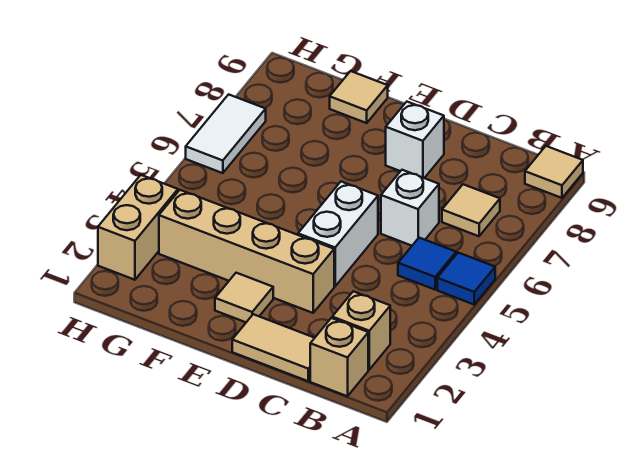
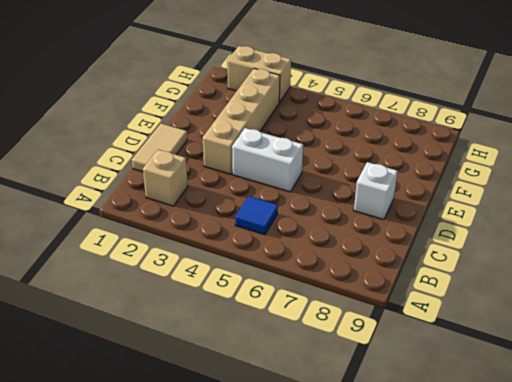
none -> blue 1x1 tile [437,253,495,304]
none -> tan 1x1 tile [525,146,583,198]
none -> tan 1x1 brick [310,318,368,396]

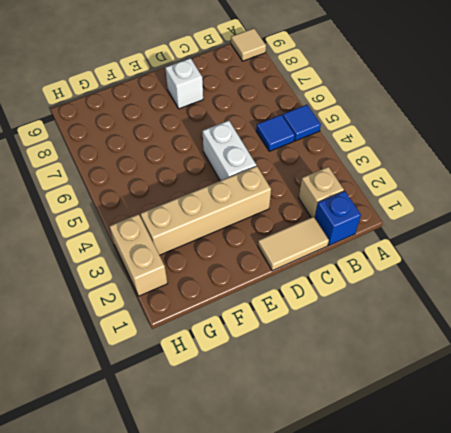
blue 1x1 brick [315,191,361,245] -> tan 1x1 brick [310,318,368,396]
none -> tan 1x1 tile [442,184,500,236]
none -> white 1x1 brick [381,170,439,246]
none -> tan 1x1 tile [215,273,273,322]

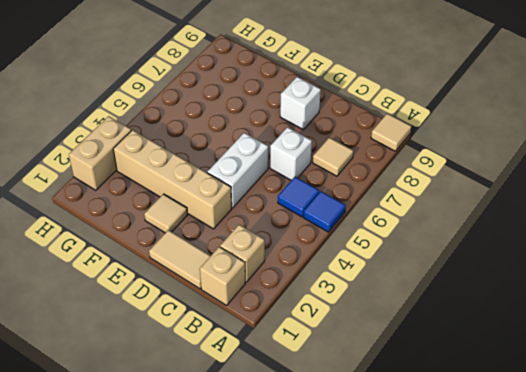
none -> tan 1x1 tile [330,71,388,123]
none -> white 1x2 tile [186,94,266,173]

